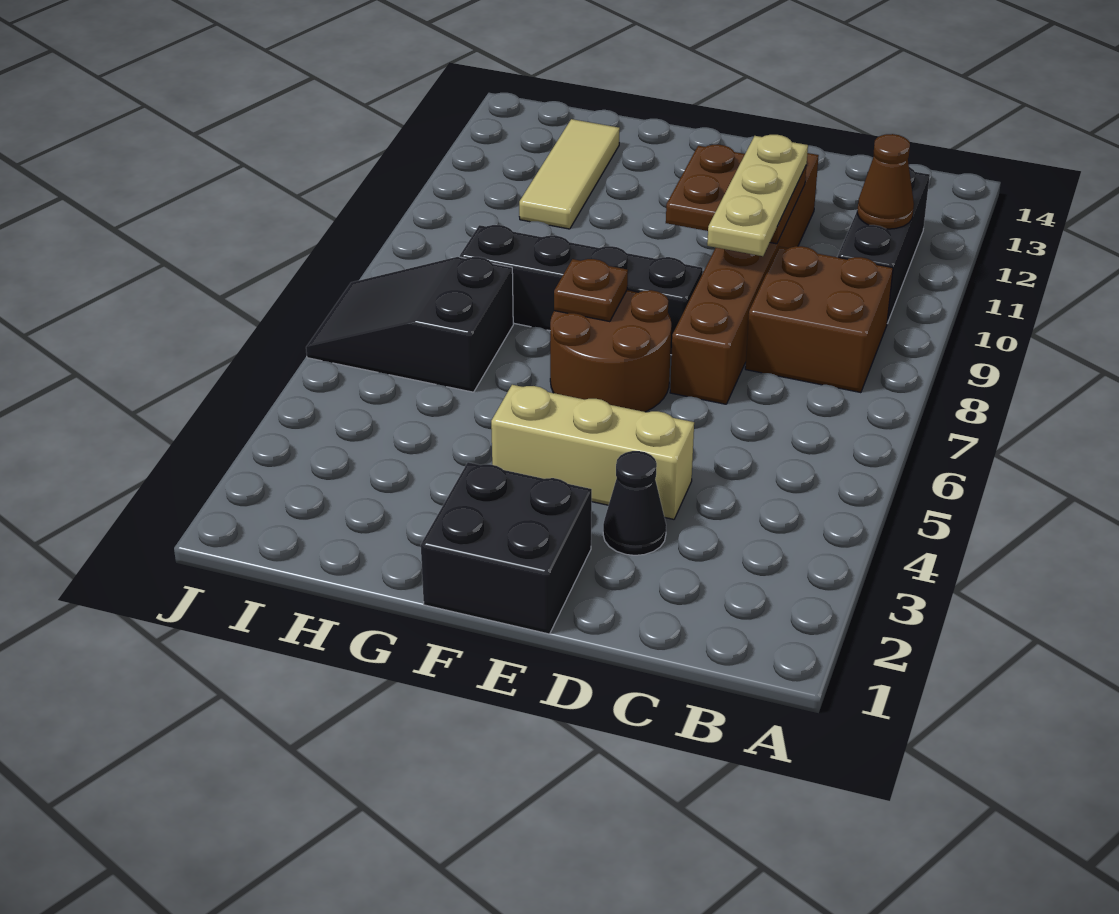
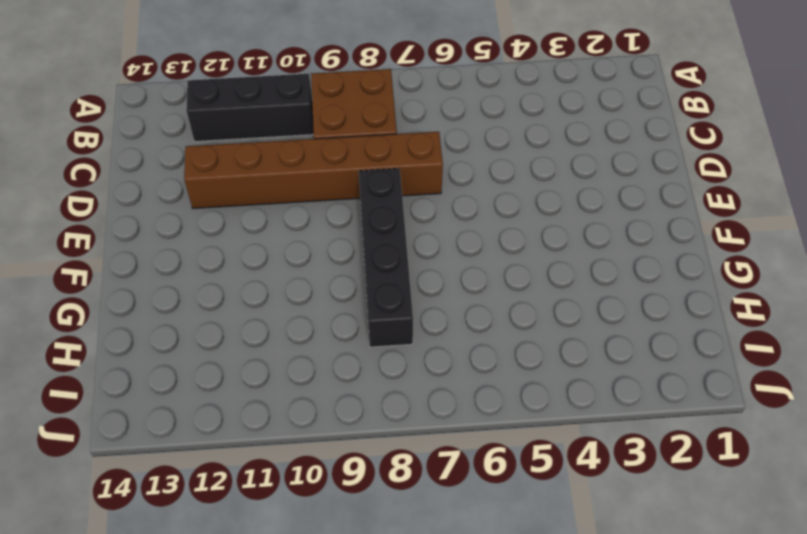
none -> black 1x1 cone [603,451,666,555]
none -> tan 1x3 brick [491,385,694,519]
none -> black 2x2 brick [421,462,592,634]

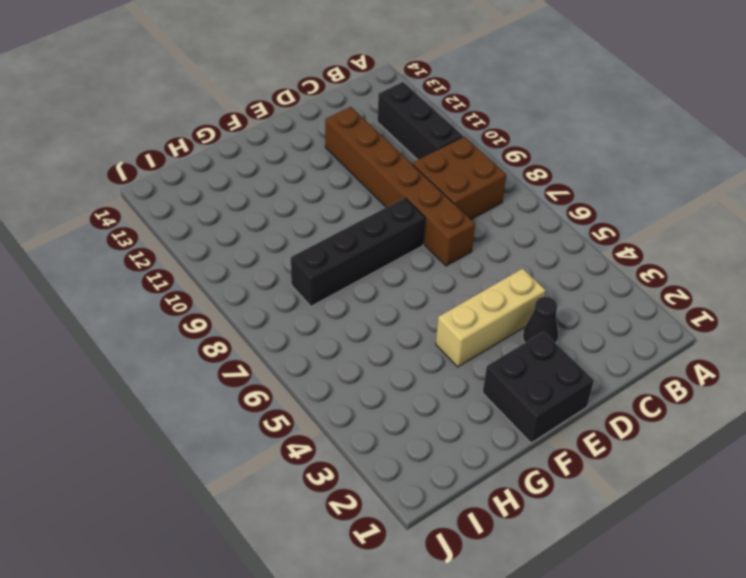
none -> brown 2x2 round brick [550,290,671,412]
none -> black 2x3 slope [306,257,513,392]
none -> tan 1x3 tile [519,119,620,229]

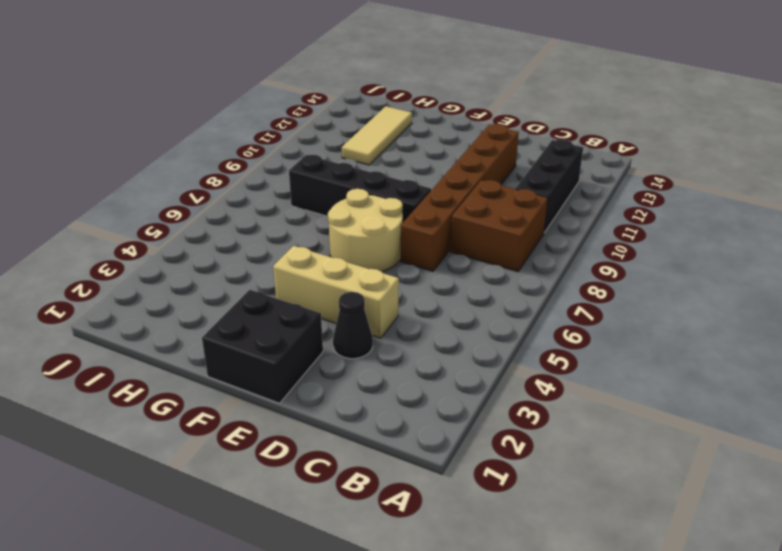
tan 2x2 round brick [328,189,403,272] -> brown 2x2 round brick [550,290,671,412]
none -> black 2x3 slope [306,257,513,392]
none -> brown 1x1 cone [857,134,914,229]
none -> brown 2x2 plate [666,145,806,244]

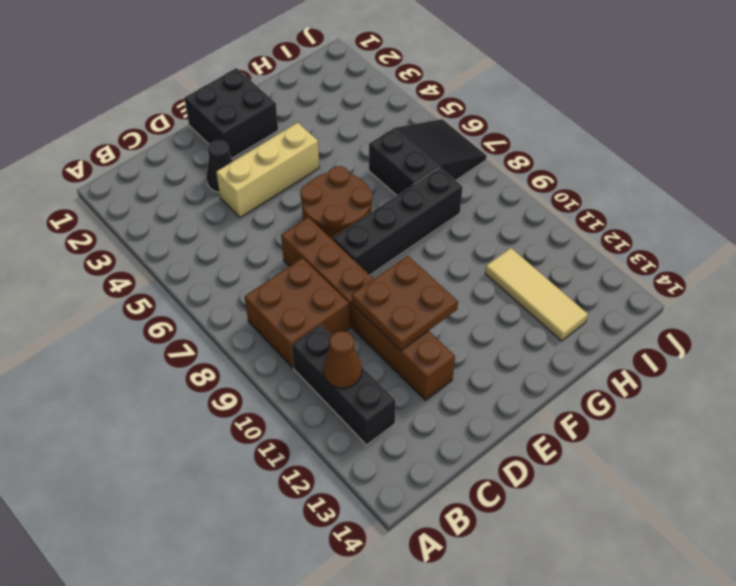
none -> brown 1x1 plate [554,259,628,322]
none -> tan 1x3 plate [707,135,808,256]

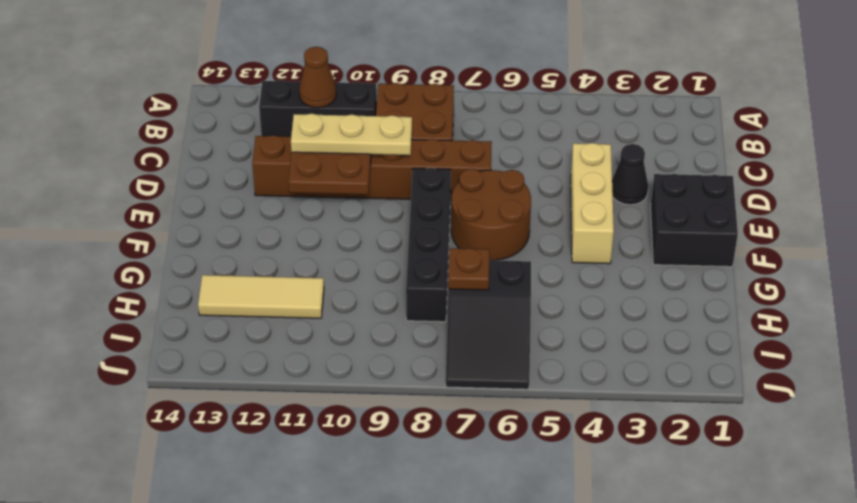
brown 1x1 plate [448,248,490,290] -> brown 1x1 plate moved to [554,259,628,322]

